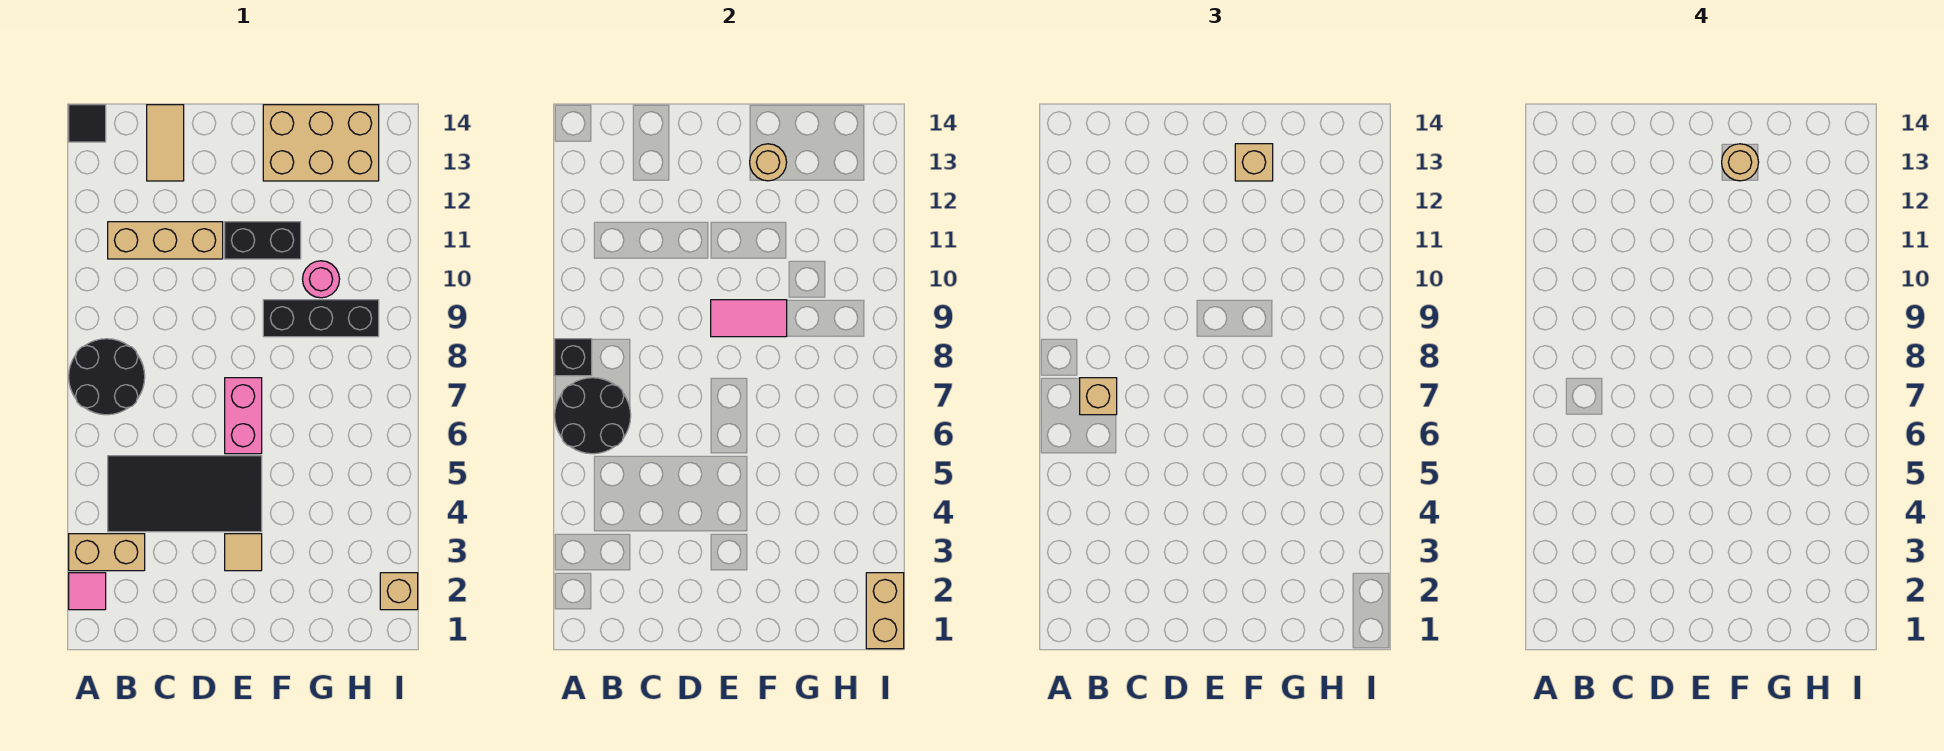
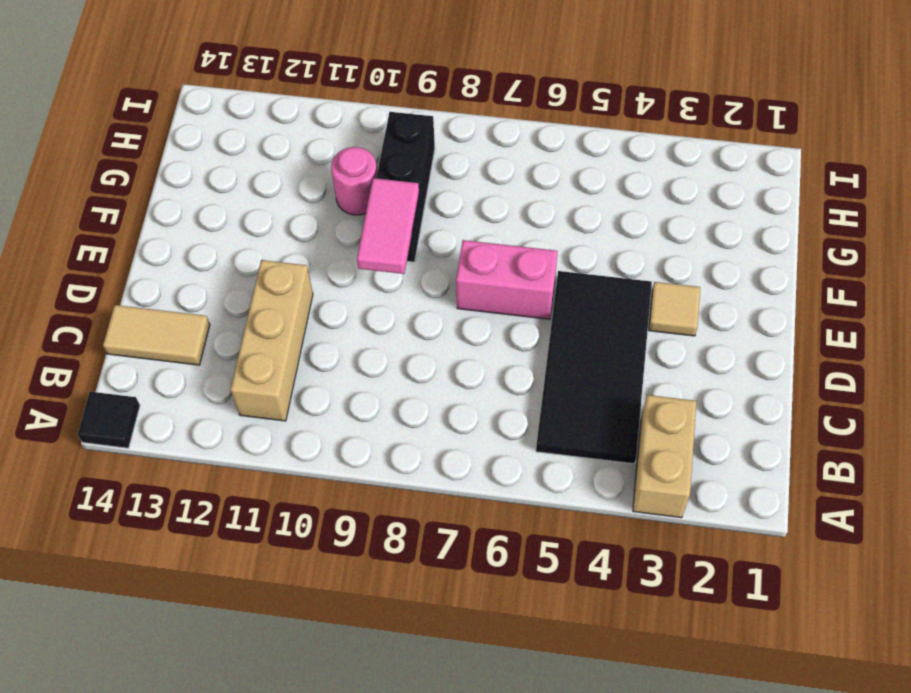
none -> pink 1x1 tile [69,573,106,610]
none -> black 2x2 round brick [69,339,145,415]
none -> black 1x2 brick [225,222,301,259]

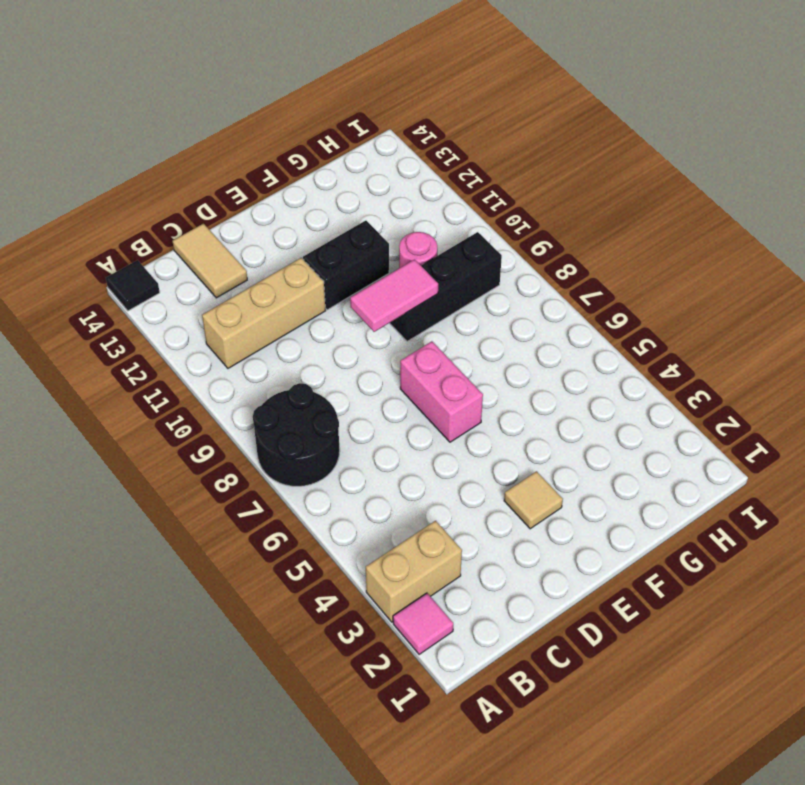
none -> black 2x4 tile [108,456,262,532]
none -> tan 2x3 brick [263,105,379,181]
none -> tan 1x1 brick [380,573,418,610]

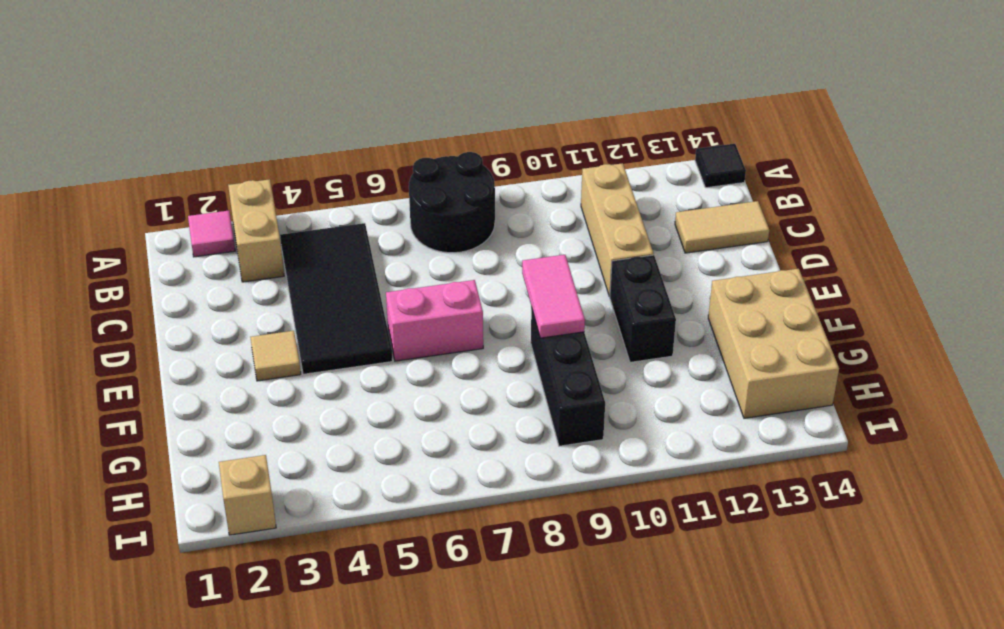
none -> pink 1x1 round brick [303,261,340,298]
none -> black 2x2 round brick [555,378,631,454]
none -> black 1x1 brick [555,339,592,376]

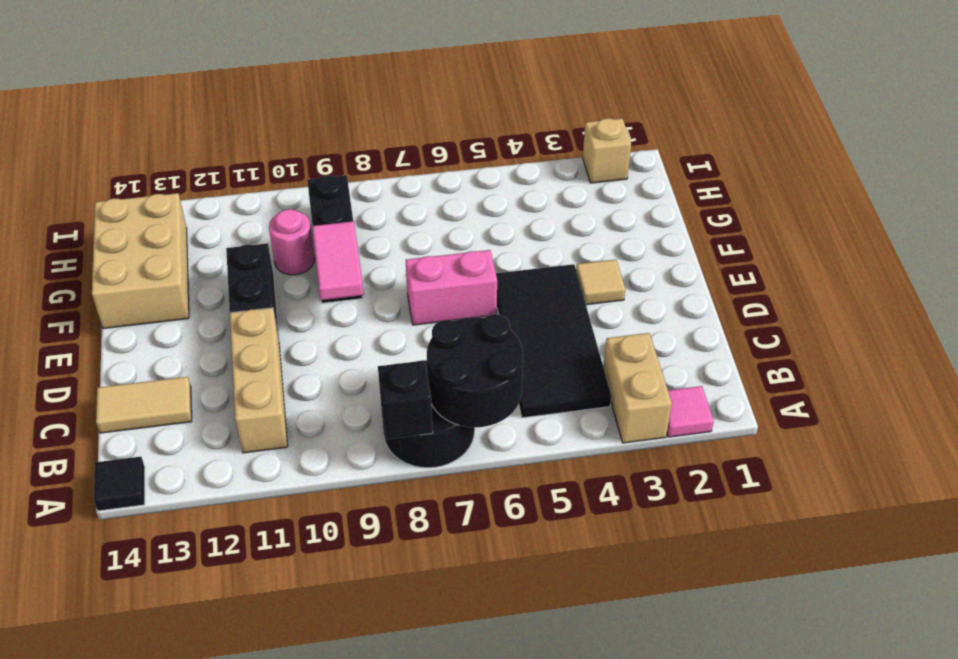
none -> tan 1x1 round brick [750,144,787,181]
none -> tan 1x2 brick [866,573,904,649]
none -> tan 1x1 brick [1080,378,1117,415]

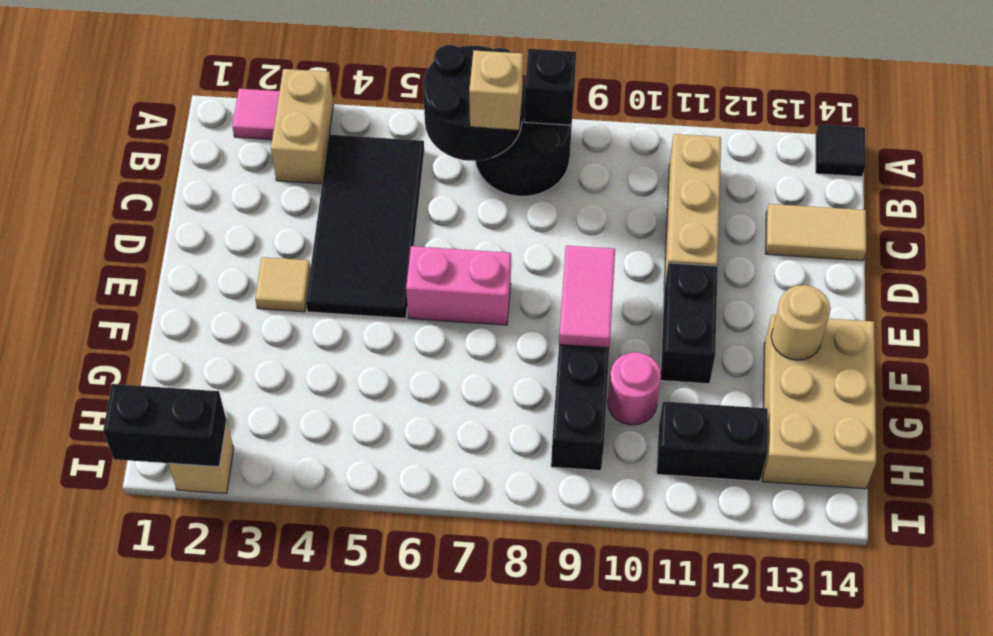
black 1x2 brick [657,401,768,481] -> none
black 1x2 brick [103,384,227,467] -> tan 1x2 brick [866,573,904,649]
none -> tan 1x1 brick [1235,144,1273,181]
none -> tan 1x1 round brick [1722,144,1759,181]

